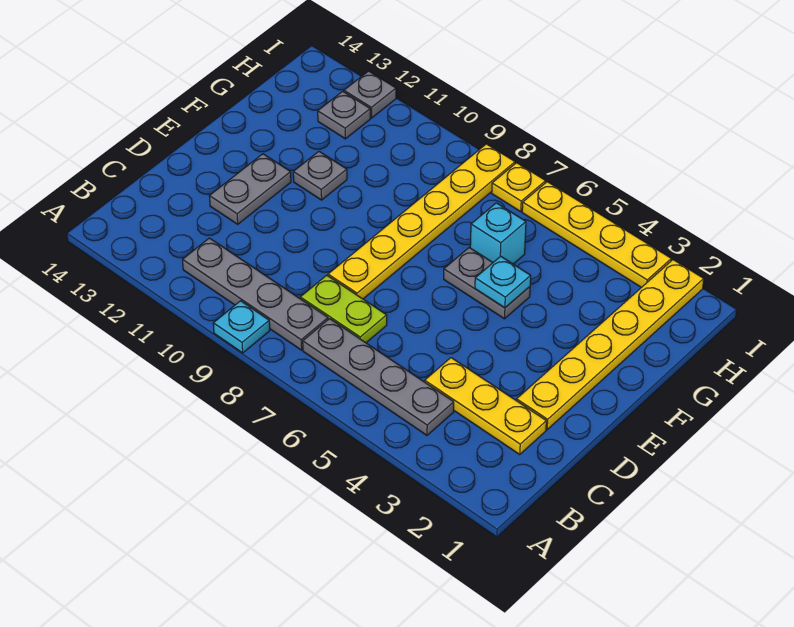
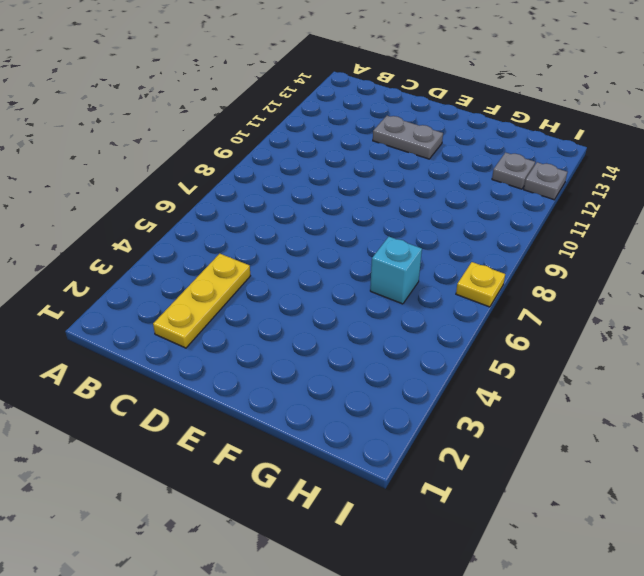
none -> cyan 1x1 plate [213,301,270,353]
none -> grey 1x4 plate [303,319,454,435]
none -> grey 1x4 plate [183,238,328,350]

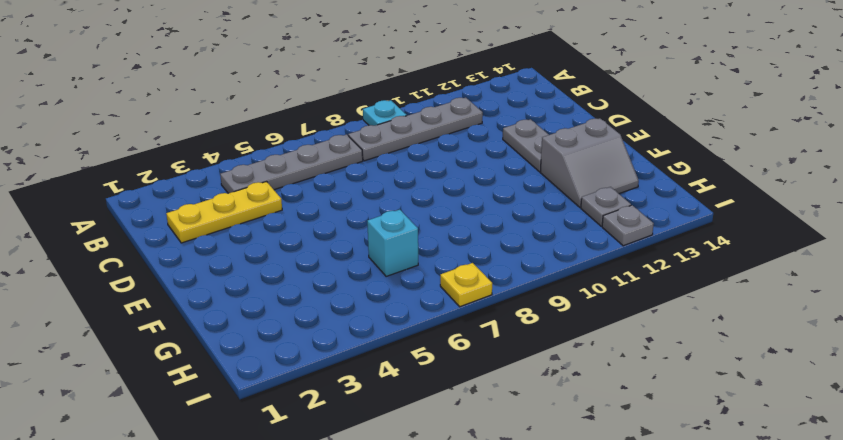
grey 2x2 slope [540,118,639,207] -> none
none -> lime 1x2 plate [300,275,387,343]
none -> yellow 1x6 plate [517,260,704,430]
none -> yellow 1x6 plate [328,144,515,299]

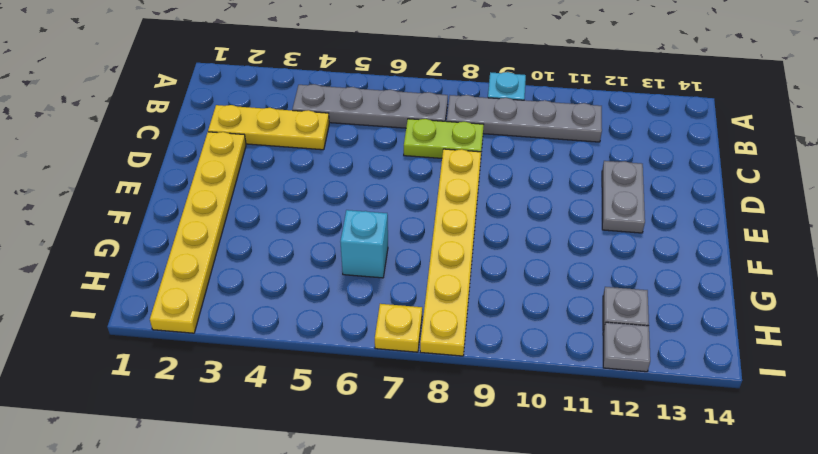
none -> grey 1x2 plate [444,248,530,319]
none -> grey 1x1 plate [293,152,347,200]
none -> yellow 1x4 plate [522,182,671,287]

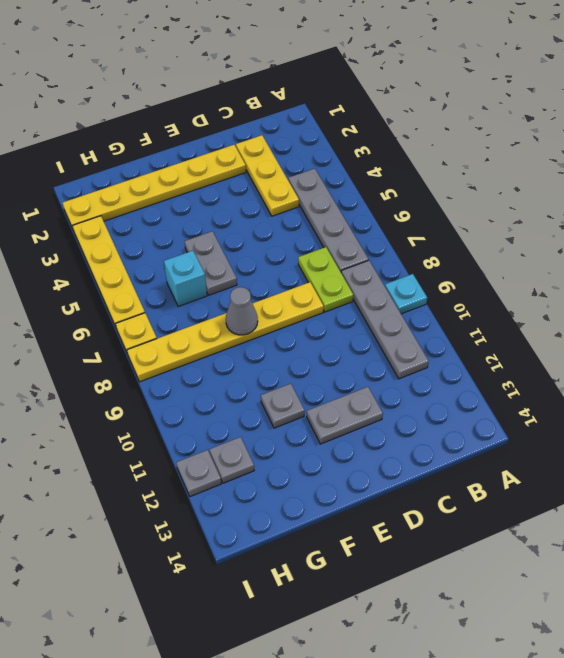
grey 1x1 cone [226,287,258,335] -> none
none -> cyan 1x1 plate [475,256,531,308]

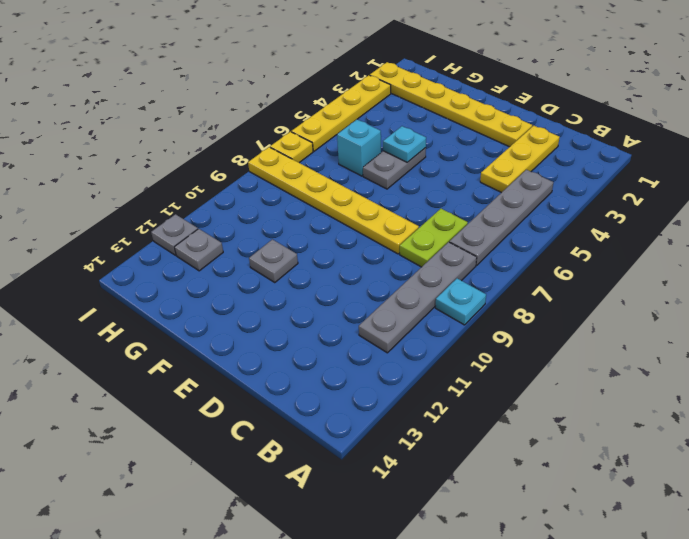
none -> grey 1x2 plate [209,154,291,224]

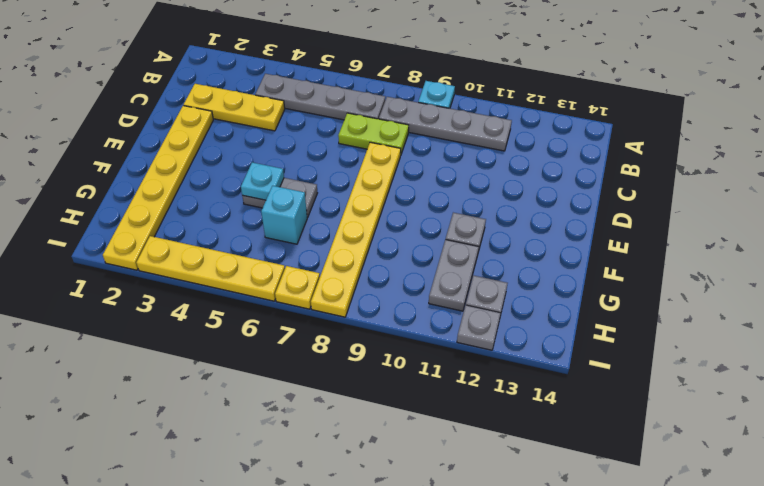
grey 1x2 plate [429,240,479,311] -> grey 1x2 plate moved to [209,154,291,224]

